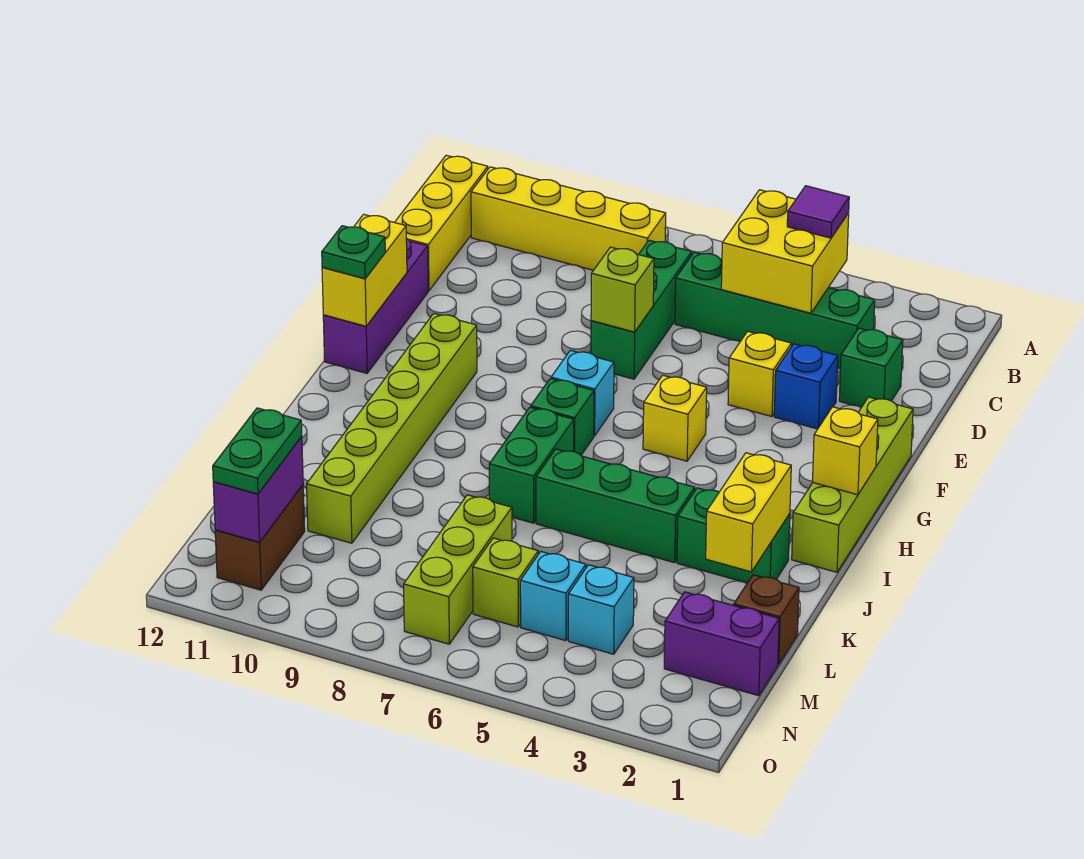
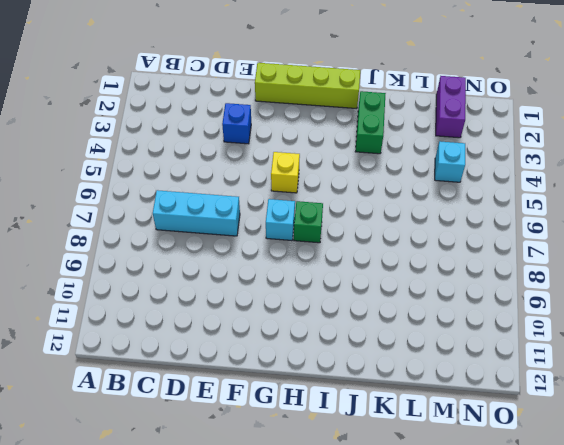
cyan 1x3 brick [153,190,240,236] -> green 1x3 brick [591,240,692,379]
none -> yellow 1x4 brick [471,167,666,270]
none -> yellow 1x3 brick [395,155,488,291]
none -> green 1x4 brick [675,252,875,369]
none -> green 1x1 brick [839,328,903,407]

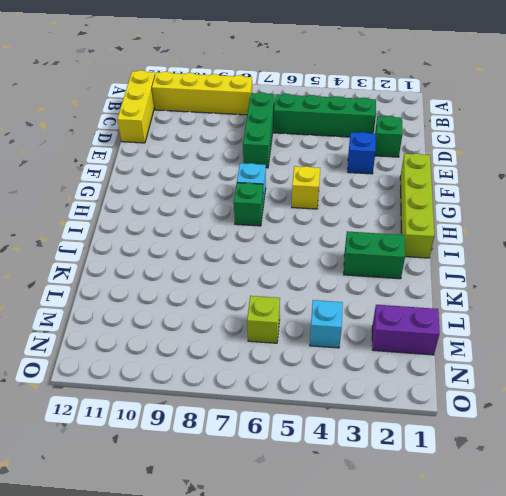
none -> yellow 1x1 brick [728,331,791,417]
none -> purple 1x3 brick [323,238,428,373]
none -> lime 1x6 brick [307,313,477,543]
none -> green 1x2 brick [489,407,574,523]

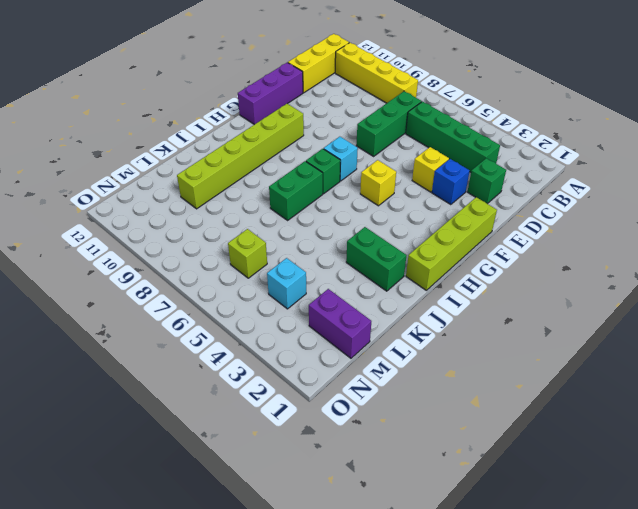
none -> green 1x3 brick [536,449,695,563]
none -> brown 1x1 brick [734,575,799,664]
none -> lime 1x3 brick [404,495,512,644]
none -> cyan 1x1 brick [520,552,586,641]

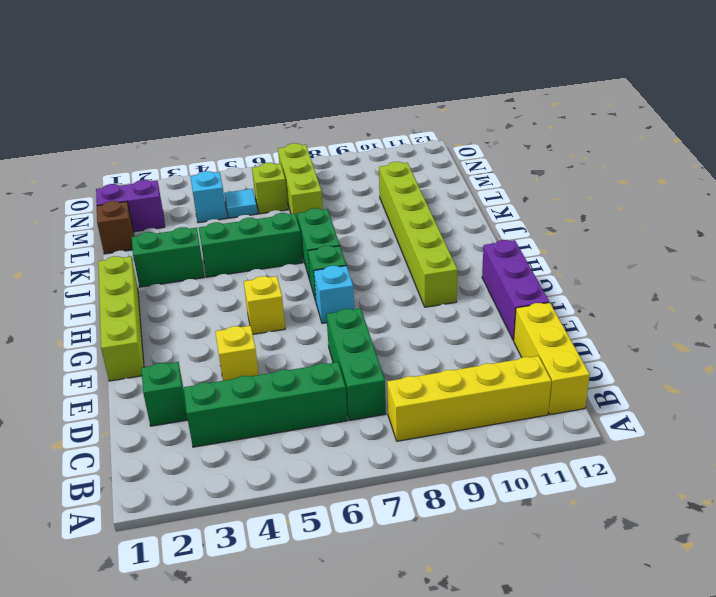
cyan 1x1 tile [224,189,258,218] -> cyan 1x1 brick [520,552,586,641]
none -> blue 1x1 brick [774,344,838,429]
none -> brown 1x2 brick [215,485,305,590]
none -> yellow 2x2 brick [721,190,849,313]
none -> lime 1x1 brick [591,247,654,332]

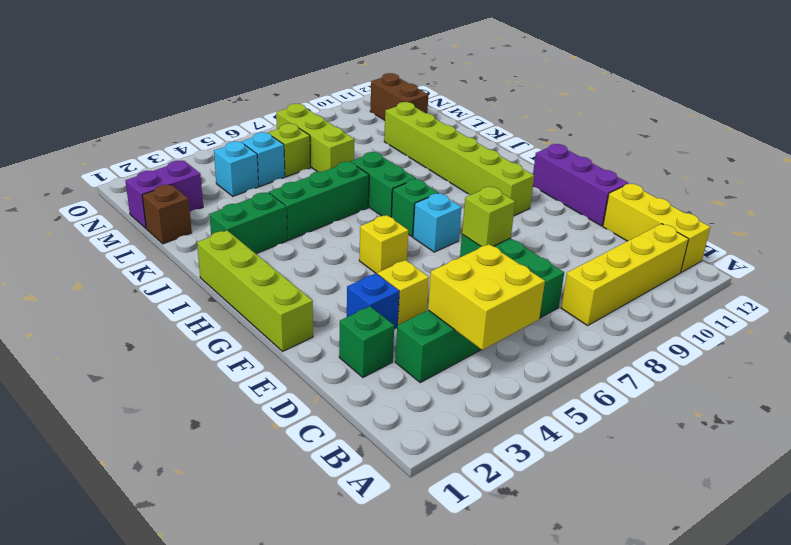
none -> yellow 1x2 brick [322,214,407,326]
none -> yellow 1x1 brick [813,407,878,495]
none -> yellow 1x2 brick [706,453,791,572]
none -> purple 1x2 brick [213,436,303,542]

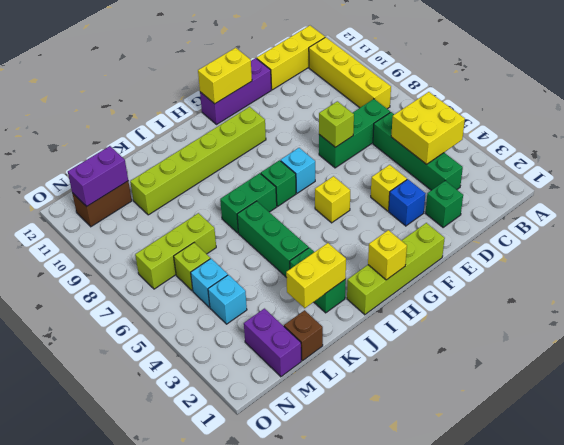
none -> purple 1x1 tile [787,186,849,238]
none -> green 1x1 plate [322,226,385,279]
none -> green 1x2 plate [213,408,302,494]

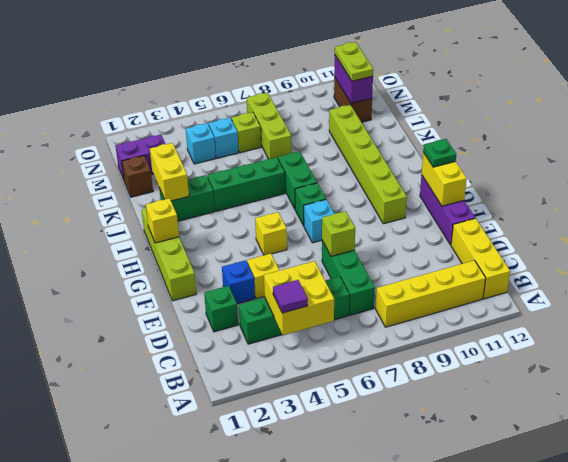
lime 1x2 plate [335,42,373,81] -> green 1x2 plate [213,408,302,494]

